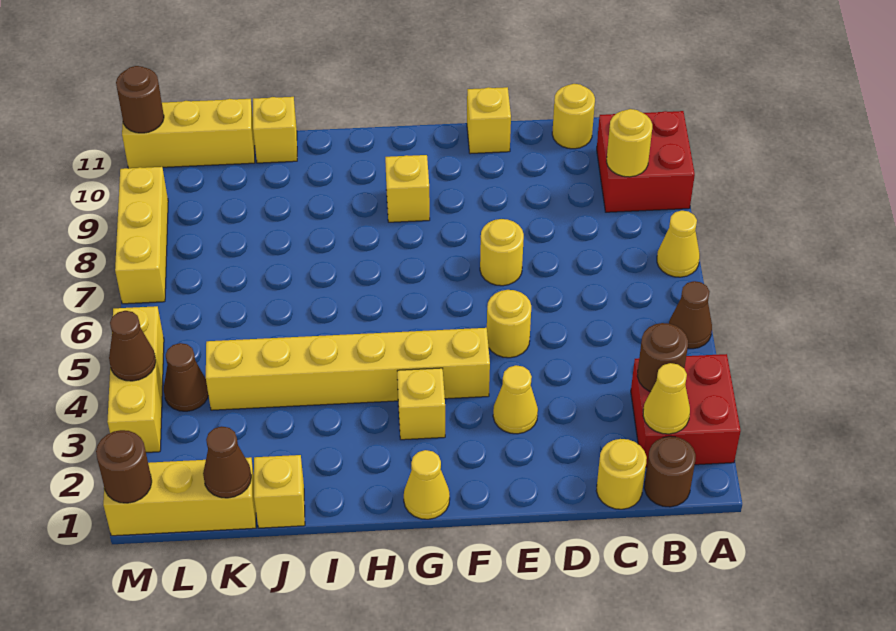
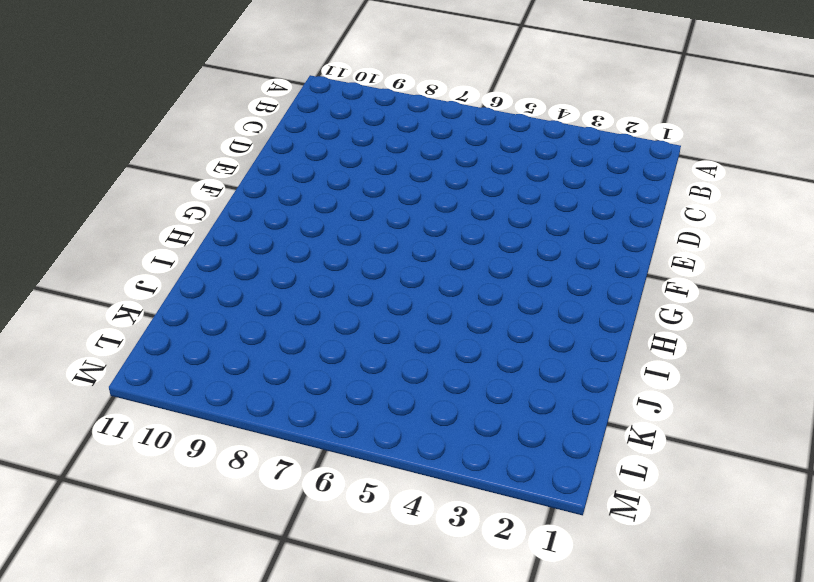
none -> red 2x2 brick [631,354,741,467]
none -> brown 1x1 cone [669,281,712,349]
none -> yellow 1x1 cone [657,211,700,277]

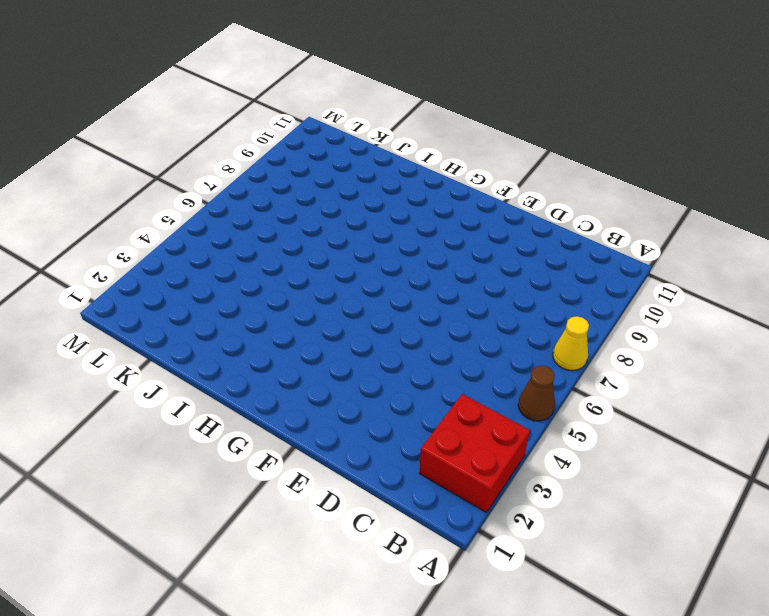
none -> red 2x2 brick [597,111,695,212]
none -> brown 1x1 round brick [644,436,696,507]
none -> yellow 1x1 round brick [596,439,647,509]

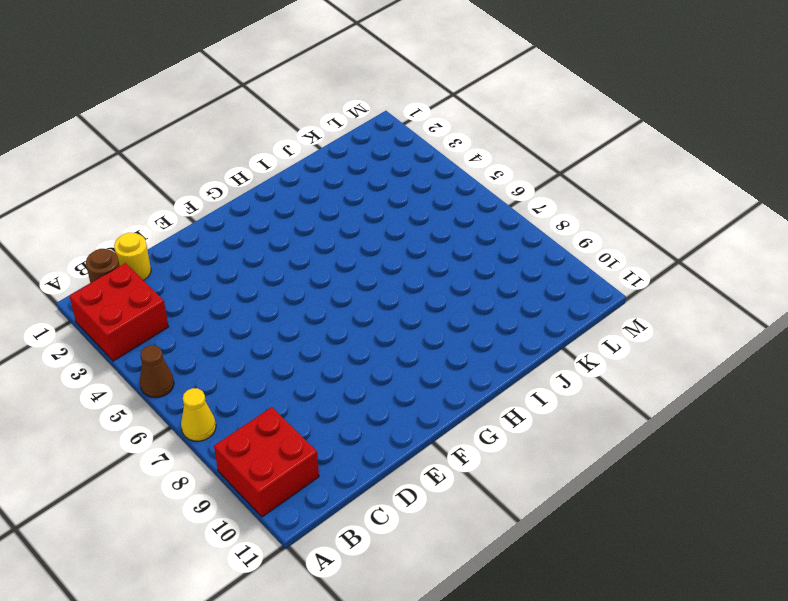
none -> yellow 1x1 round brick [552,84,595,149]
none -> yellow 1x1 cone [493,365,538,434]
none -> yellow 1x1 round brick [487,290,531,358]

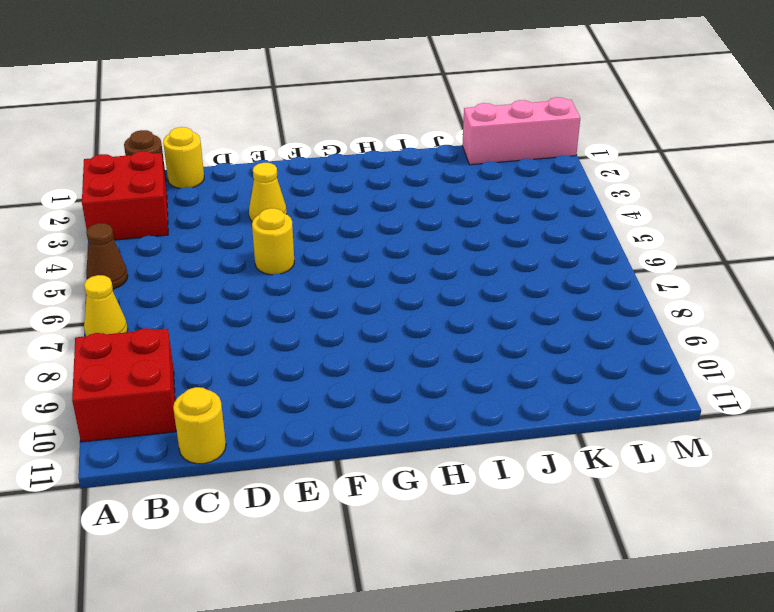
pink 1x3 brick [462,97,580,165] -> yellow 1x3 brick [103,457,256,536]
none -> yellow 1x1 round brick [480,219,524,286]
none -> yellow 1x1 brick [467,87,511,154]
none -> yellow 1x6 brick [206,328,490,410]

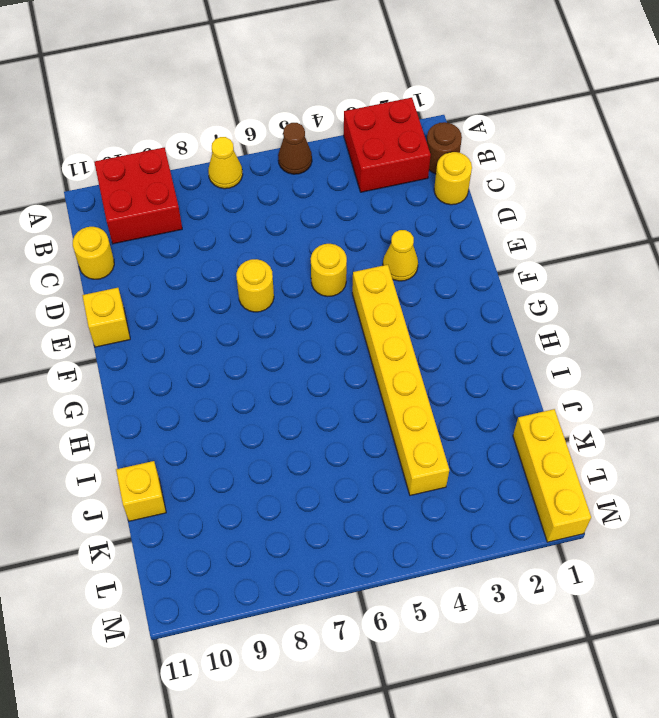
none -> yellow 1x1 cone [404,450,450,519]
none -> yellow 1x1 brick [397,368,445,440]
none -> yellow 1x1 brick [385,155,430,222]

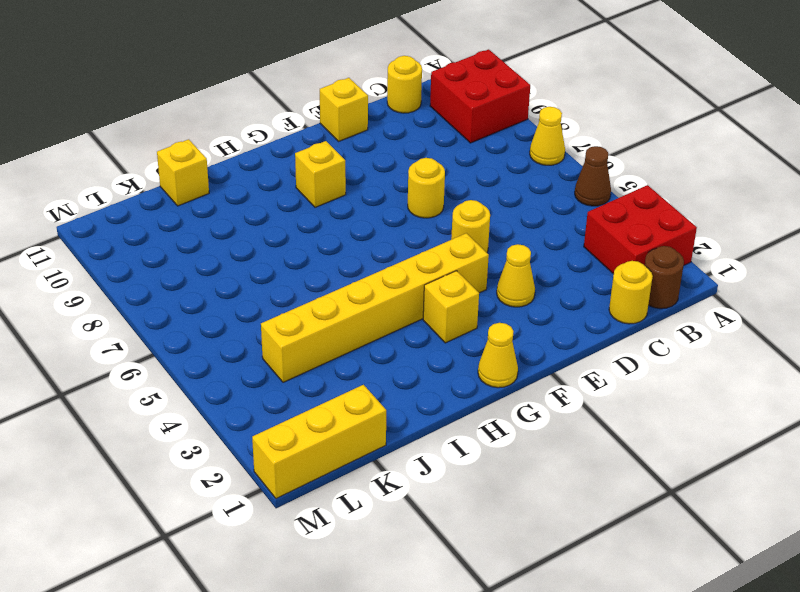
none -> yellow 1x1 brick [254,455,305,528]
none -> yellow 1x3 brick [122,99,255,168]
none -> brown 1x1 cone [164,343,208,411]

